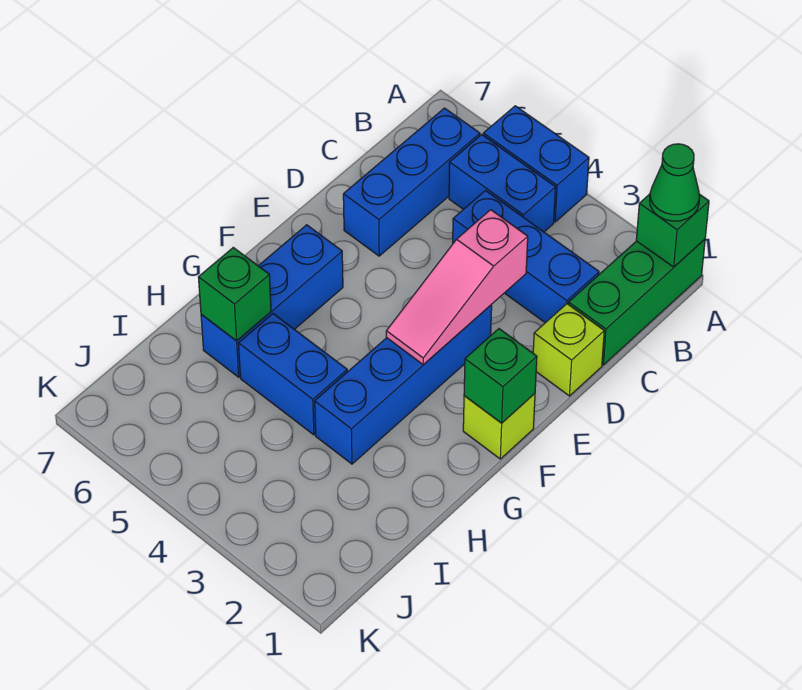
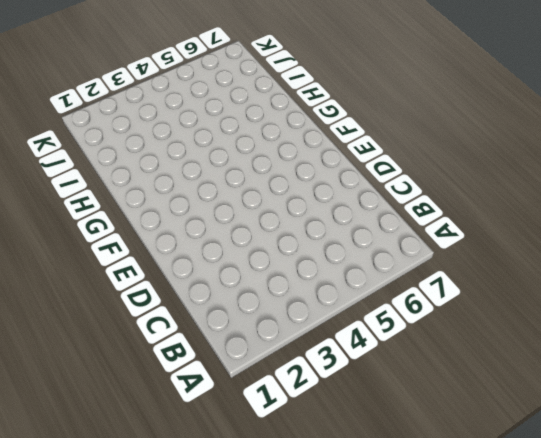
none -> green 1x3 brick [568,239,705,365]
none -> blue 1x2 brick [483,106,589,222]
none -> blue 1x2 brick [449,135,556,232]

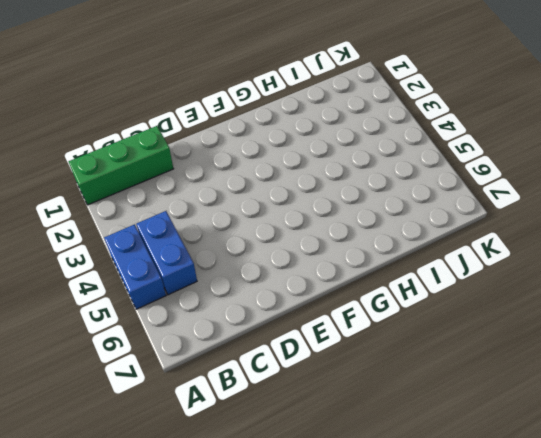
none -> blue 1x3 brick [343,108,480,256]
none -> blue 1x3 brick [453,191,599,323]
none -> lime 1x1 brick [533,304,604,396]

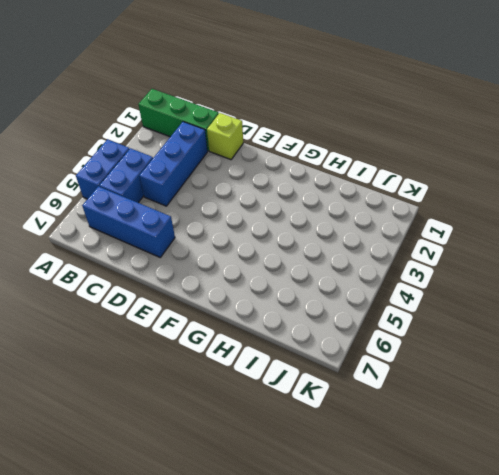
none -> blue 1x4 brick [315,305,492,464]
none -> lime 1x1 brick [463,394,535,459]
none -> blue 1x3 brick [201,225,343,377]

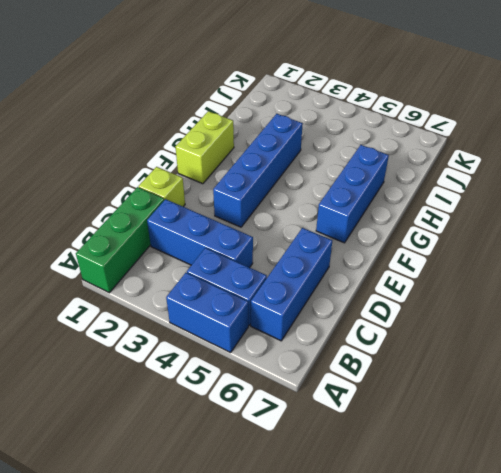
lime 1x2 brick [175,111,234,184] -> lime 1x1 brick [463,394,535,459]
none -> blue 1x2 brick [239,314,347,435]
none -> green 1x1 brick [636,194,709,267]
none -> pink 1x3 slope [386,210,528,365]

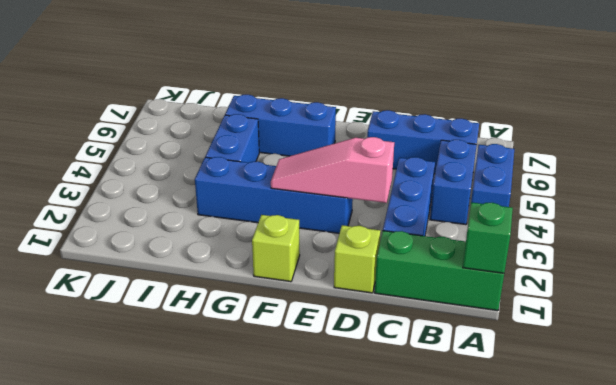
none -> green 1x1 brick [464,329,537,423]
none -> green 1x1 brick [198,247,271,341]
none -> green 1x1 cone [650,144,700,221]

